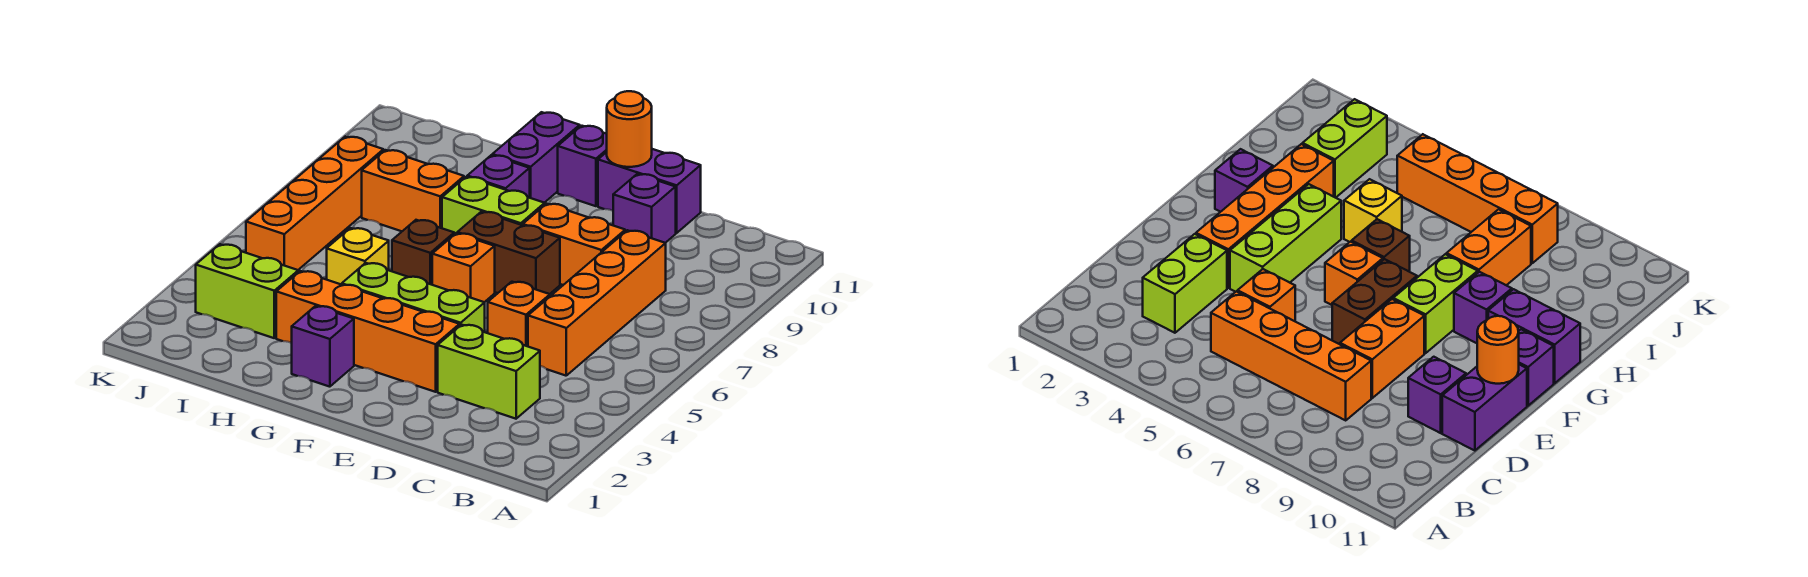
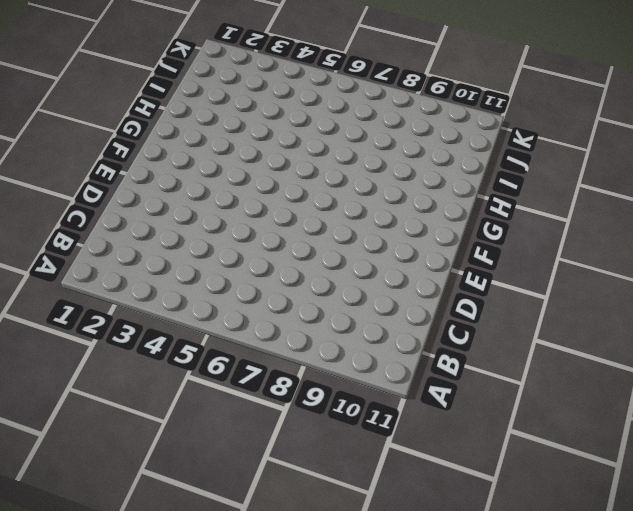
none -> lime 1x2 brick [438,325,540,419]
none -> orange 1x4 brick [528,230,666,376]
none -> orange 1x1 brick [488,282,550,346]

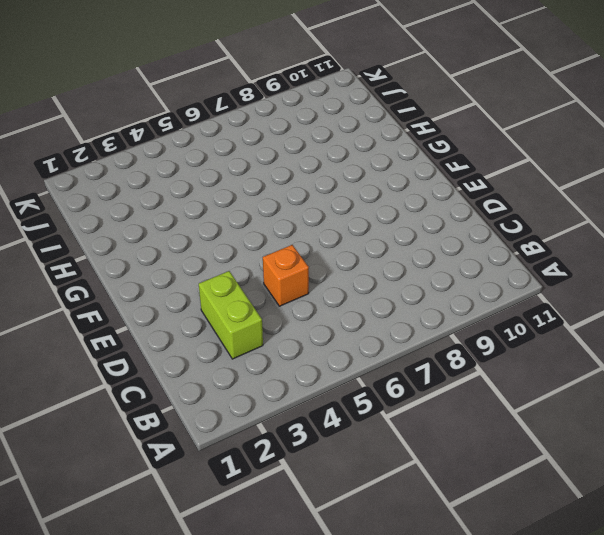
none -> orange 1x4 brick [528,230,666,376]
none -> orange 1x2 brick [523,204,625,285]
none -> purple 1x1 brick [613,174,676,243]

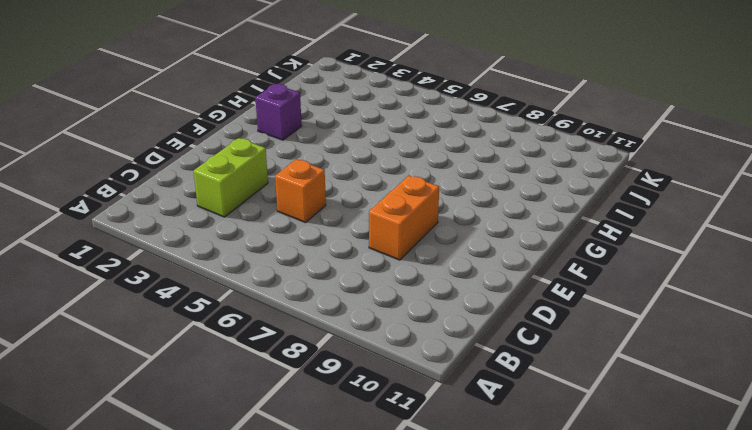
none -> orange 1x4 brick [528,230,666,376]
none -> purple 1x1 brick [613,174,676,243]
none -> purple 1x2 brick [598,149,701,233]

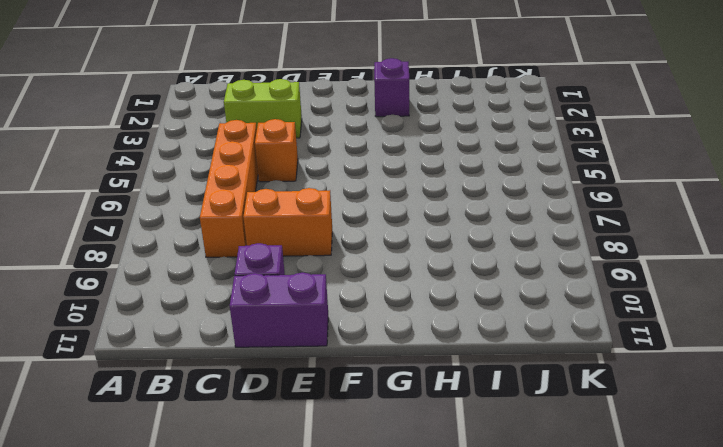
none -> orange 1x4 brick [276,271,460,392]
none -> lime 1x3 brick [342,263,485,332]
none -> brown 1x2 brick [457,212,560,294]

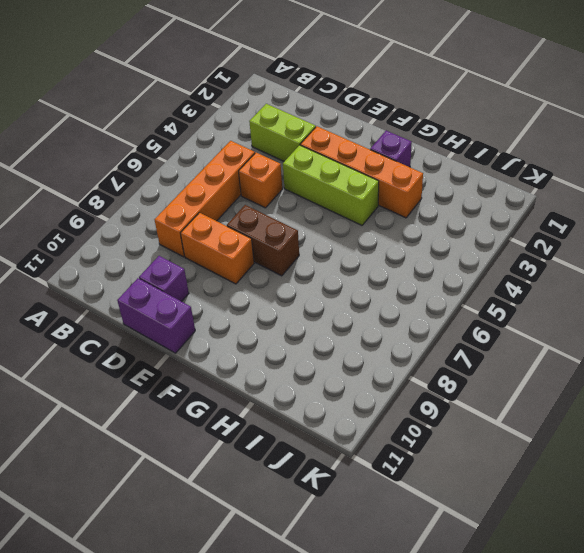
none -> orange 1x1 brick [432,233,495,302]
none -> lime 1x2 brick [442,177,545,235]
none -> purple 1x1 brick [558,126,607,206]

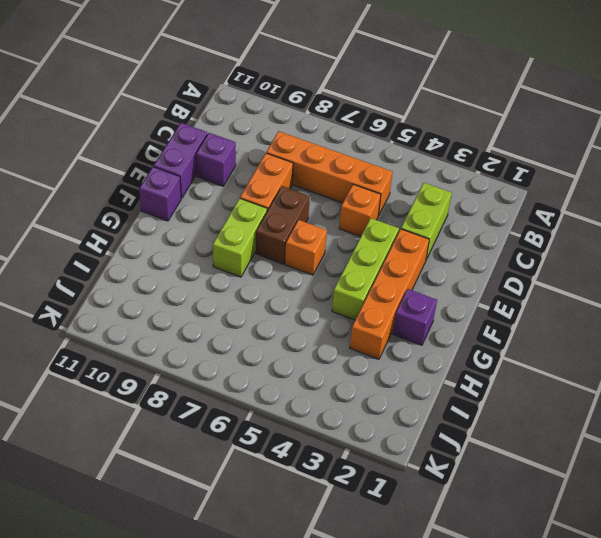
none -> brown 1x1 brick [392,220,454,285]
none -> purple 1x1 brick [467,155,530,198]
none -> purple 1x2 brick [492,112,580,203]

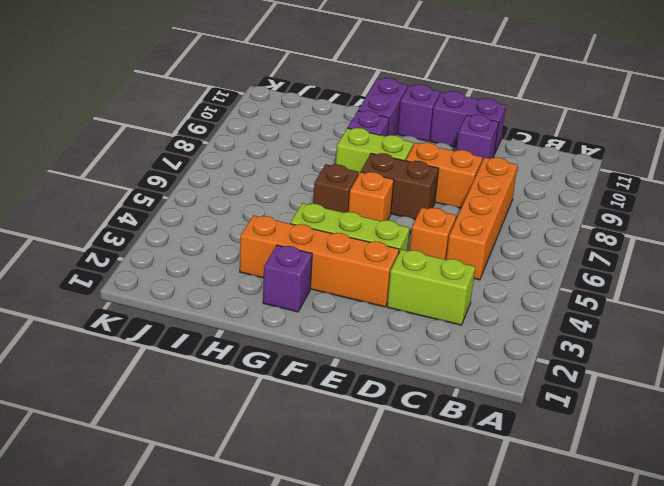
none -> yellow 1x1 brick [327,228,389,285]
none -> orange 1x2 brick [362,150,464,231]
none -> lime 1x2 brick [196,244,298,338]

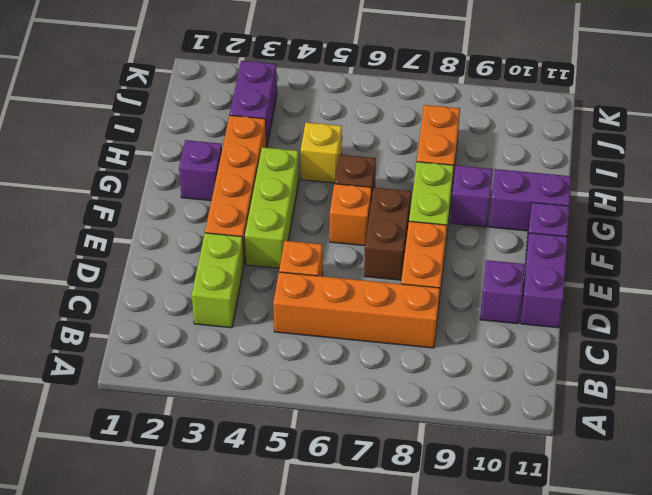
purple 1x2 brick [230,61,277,146] -> lime 1x2 brick [196,244,298,338]
none -> orange 1x4 brick [246,137,384,270]
none -> orange 1x1 round brick [607,91,652,167]

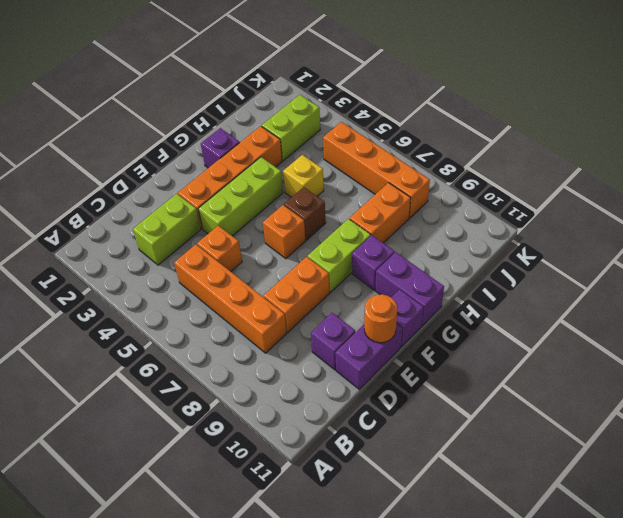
none -> brown 1x2 brick [457,212,560,294]

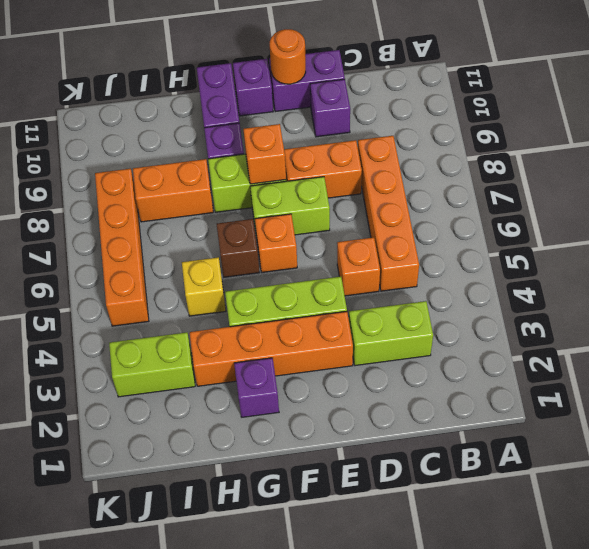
lime 1x2 brick [250,177,330,238] -> brown 1x2 brick [457,212,560,294]
orange 1x1 brick [243,124,286,184] -> none

